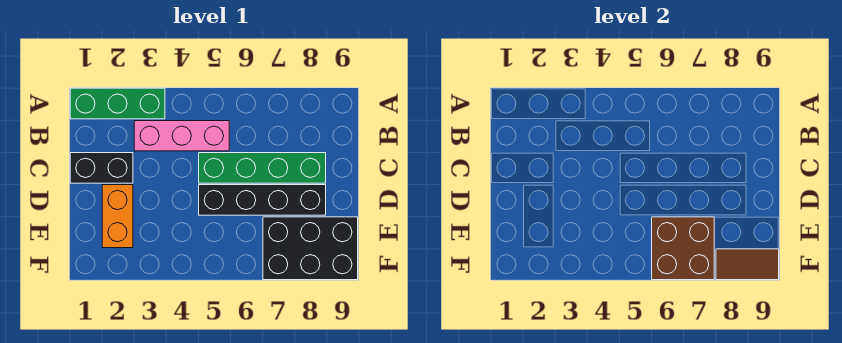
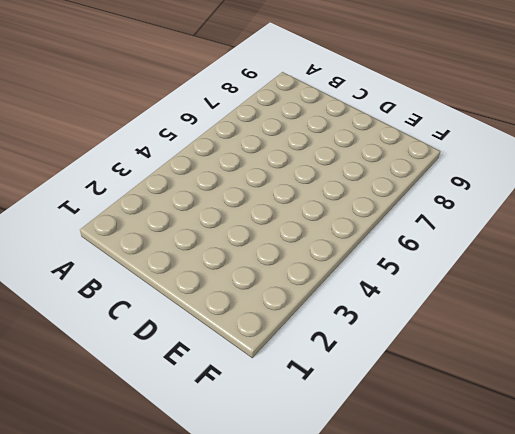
none -> green 1x3 brick [70,88,165,119]
none -> pink 1x3 brick [134,121,229,151]

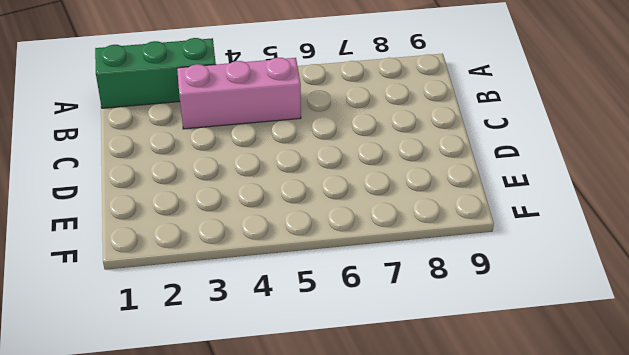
none -> black 1x2 brick [70,153,133,183]
none -> green 1x4 brick [199,153,326,183]

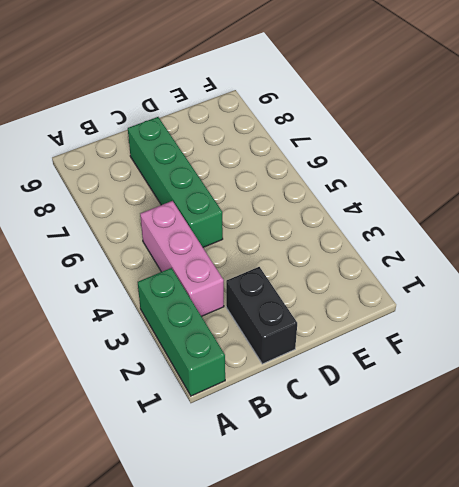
none -> orange 1x2 brick [102,185,133,248]
none -> black 1x4 brick [199,185,326,215]

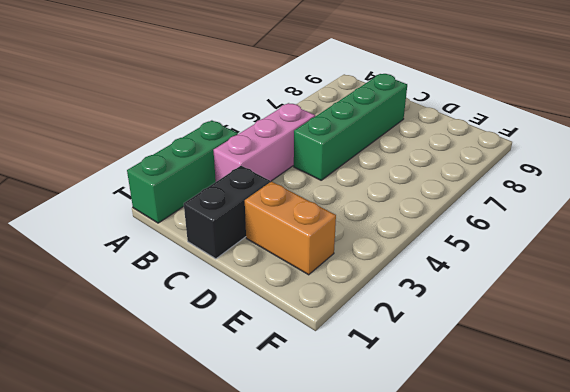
none -> black 1x4 brick [199,185,326,215]
none -> black 2x3 brick [263,217,358,280]

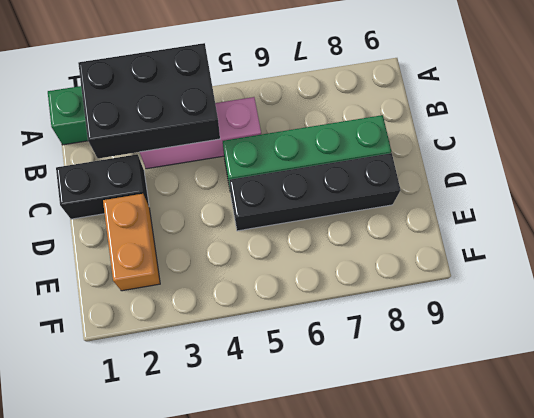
black 2x3 brick [78,43,220,158] -> black 2x3 brick moved to [263,217,358,280]
none -> brown 2x2 brick [652,217,714,280]
none -> brown 1x2 tile [716,249,779,280]

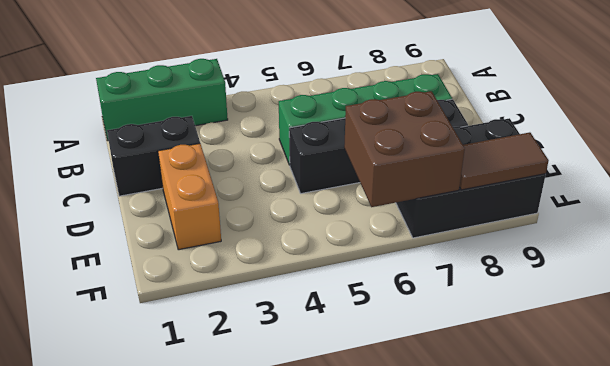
none -> pink 1x3 brick [134,121,229,151]

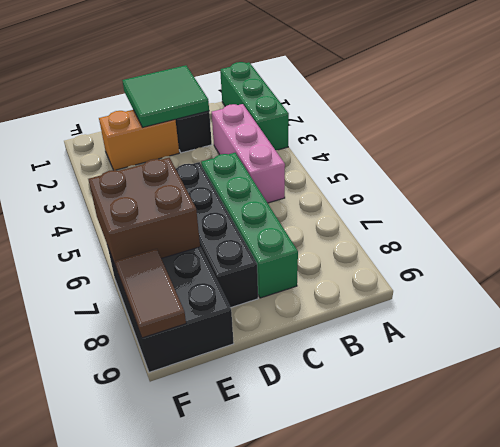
green 2x2 tile [122,65,209,127] -> none

